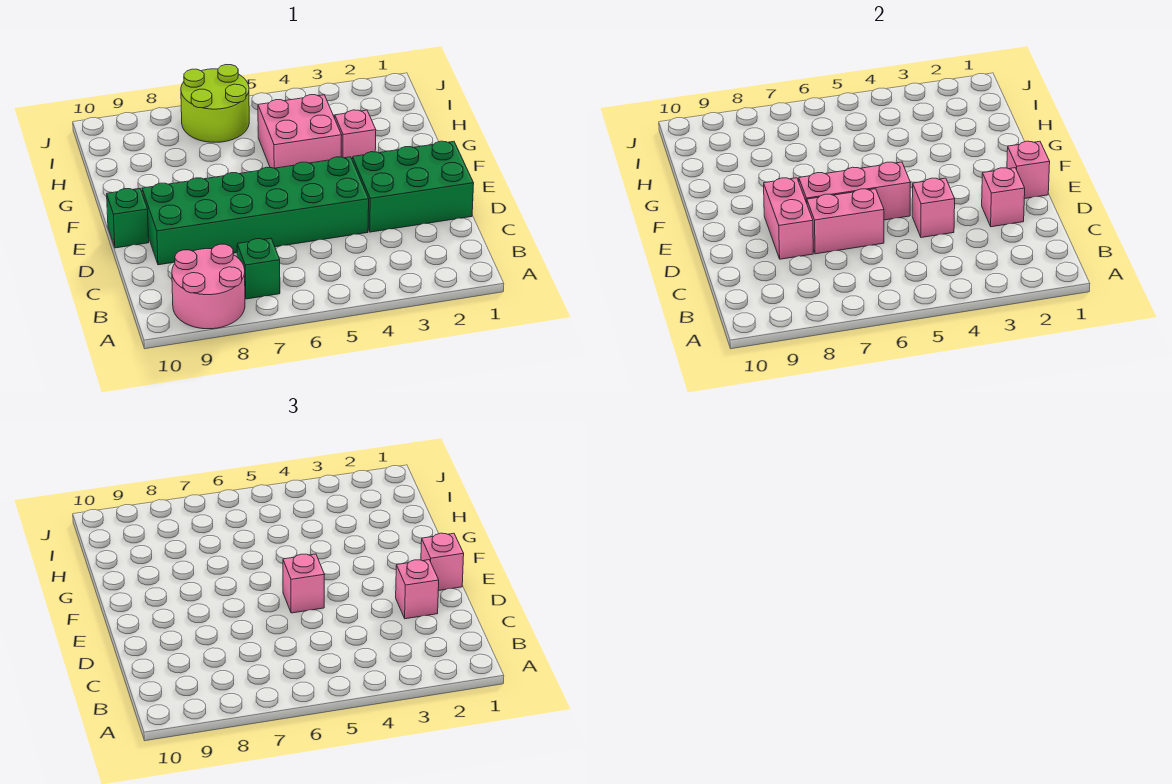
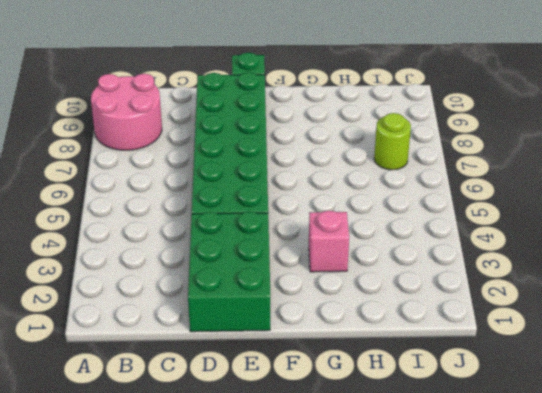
lime 1x1 round brick [374,113,411,170] -> lime 2x2 round brick [181,65,249,142]
none -> green 1x1 brick [237,238,280,299]
none -> pink 2x2 brick [258,95,342,168]
none -> pink 1x1 brick [982,168,1025,227]

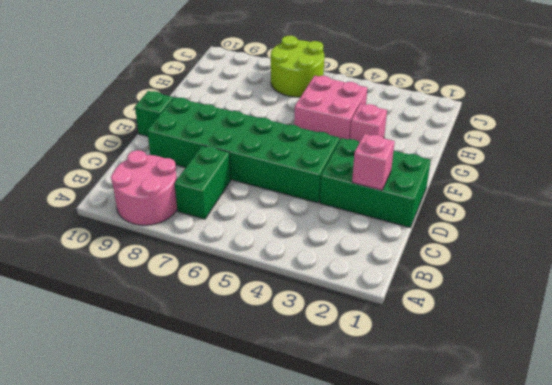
green 1x2 brick [175,145,231,219] -> green 1x1 brick [237,238,280,299]
none -> pink 1x1 brick [912,178,955,238]
none -> pink 1x2 brick [807,189,884,254]
none -> pink 1x2 brick [764,178,813,259]

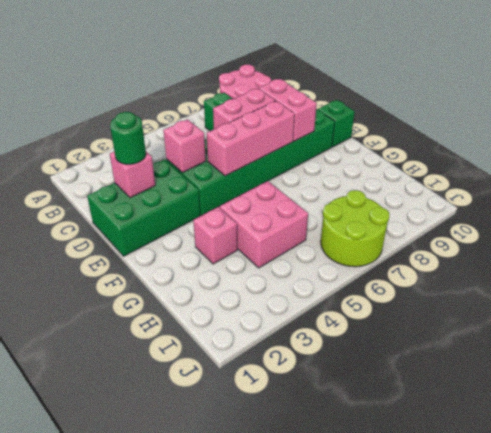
green 1x1 round brick [110,112,146,164] -> pink 1x1 brick [396,560,439,619]
none -> pink 1x1 brick [1007,141,1050,199]
none -> pink 1x1 brick [421,533,464,591]
none -> pink 1x1 brick [283,554,324,613]

